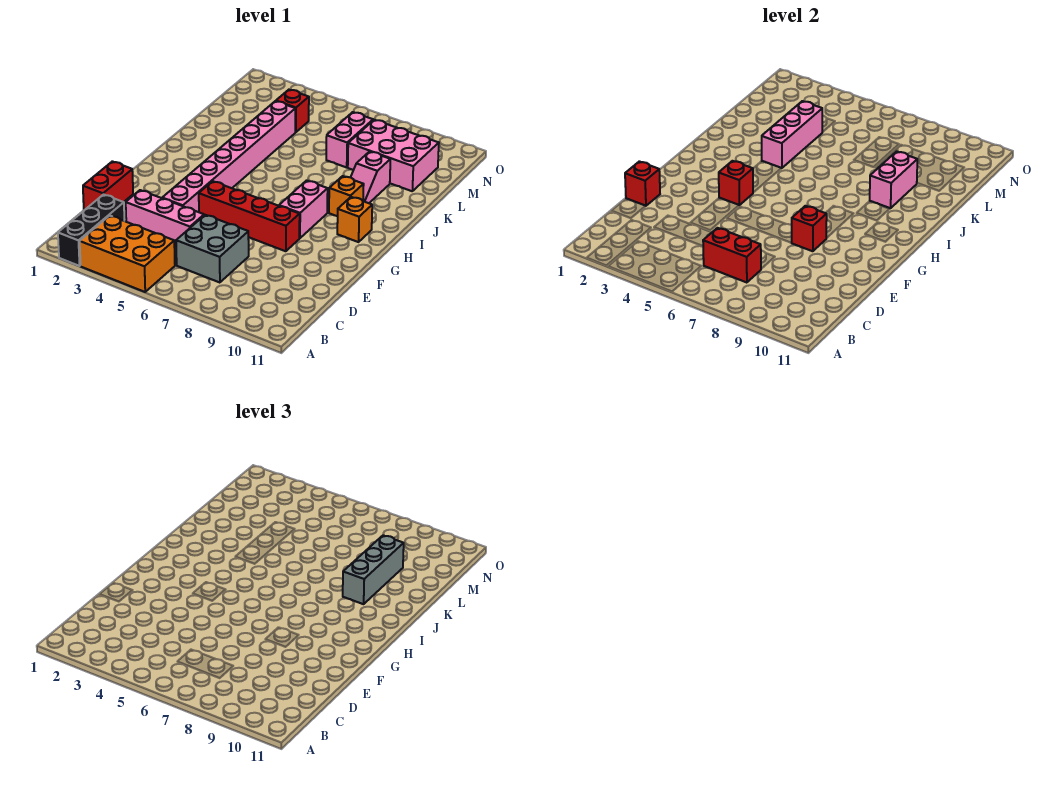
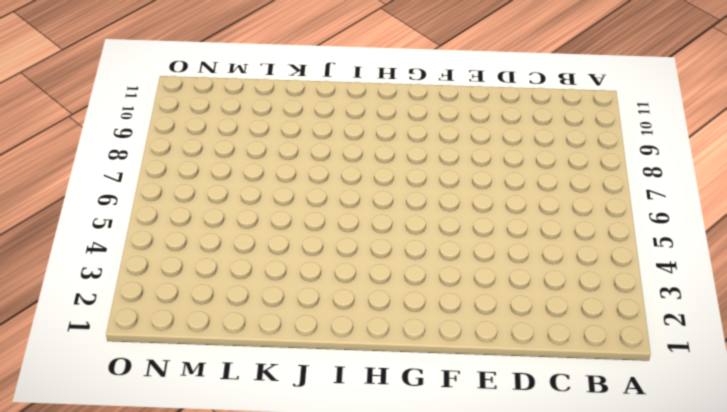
none -> black 1x3 brick [58,194,124,266]
none -> orange 2x3 brick [80,216,175,292]
none -> grey 2x2 brick [176,215,249,283]

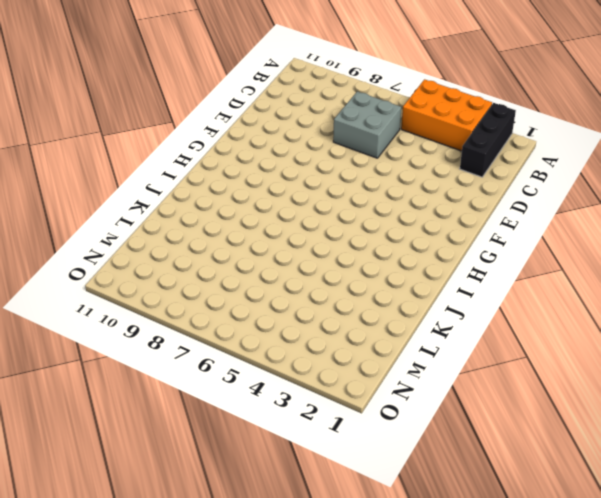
none -> red 1x2 brick [83,161,133,210]
none -> pink 1x3 brick [126,190,204,247]
none -> pink 1x8 brick [162,101,295,212]

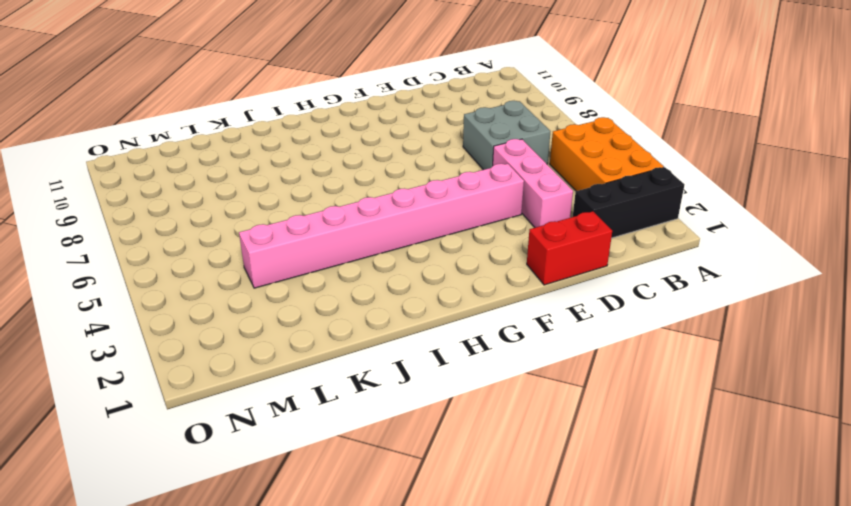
none -> red 1x4 brick [199,181,300,251]
none -> pink 1x2 brick [279,181,328,238]
none -> orange 1x1 brick [337,197,372,242]

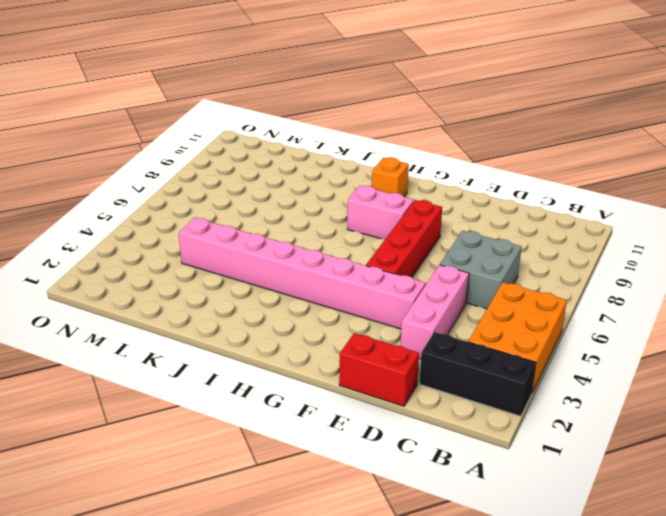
none -> orange 1x1 brick [329,176,364,216]
none -> pink 1x2 slope [351,152,390,203]
none -> pink 1x2 brick [326,112,373,167]

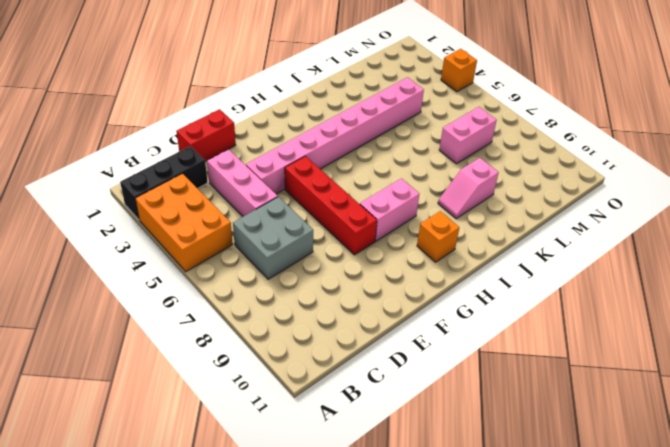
orange 1x1 brick [441,49,477,92] -> orange 1x1 brick moved to [329,176,364,216]
none -> pink 2x3 brick [348,120,439,191]
none -> red 1x1 brick [276,90,309,132]
none -> red 1x2 brick [703,228,761,283]

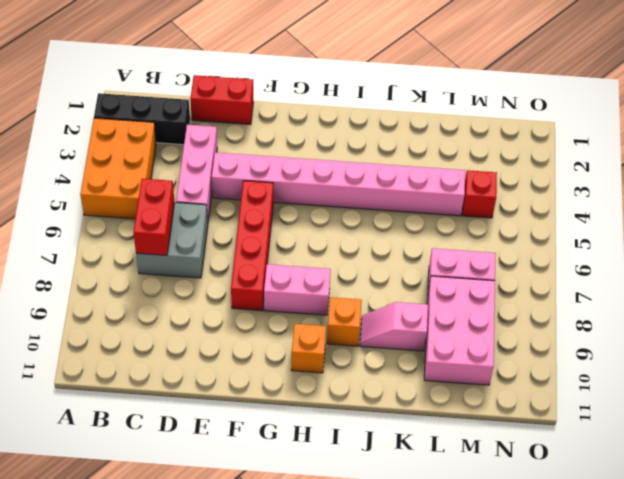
none -> red 1x1 brick [625,161,660,206]
none -> red 1x1 brick [792,206,827,251]
none -> red 1x1 brick [719,161,753,205]

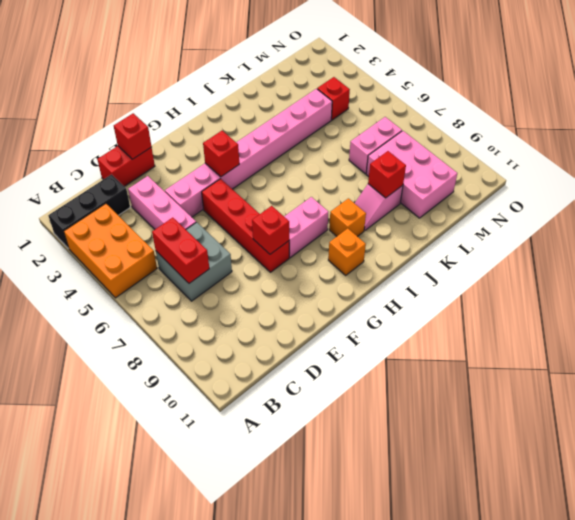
red 1x1 brick [368,151,406,198] -> pink 1x2 brick [870,152,917,208]
none -> pink 1x3 brick [762,101,822,168]
none -> grey 1x3 brick [343,536,404,604]

